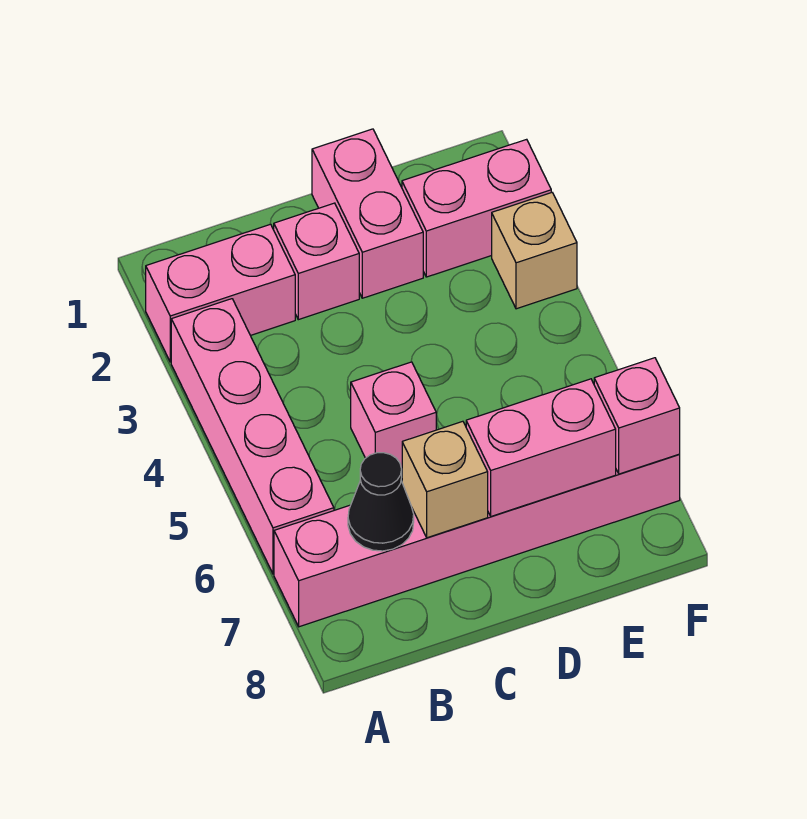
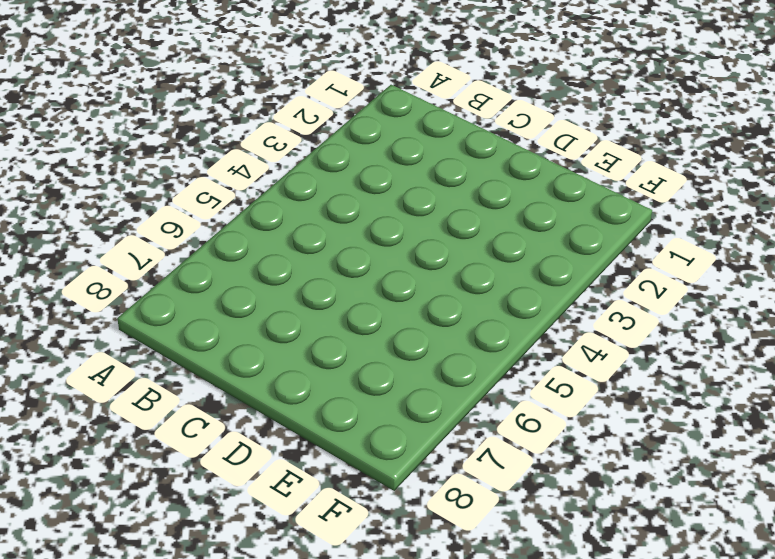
none -> pink 1x2 brick [146,224,295,362]
none -> pink 1x4 brick [171,299,334,574]
none -> pink 1x6 brick [274,454,680,627]

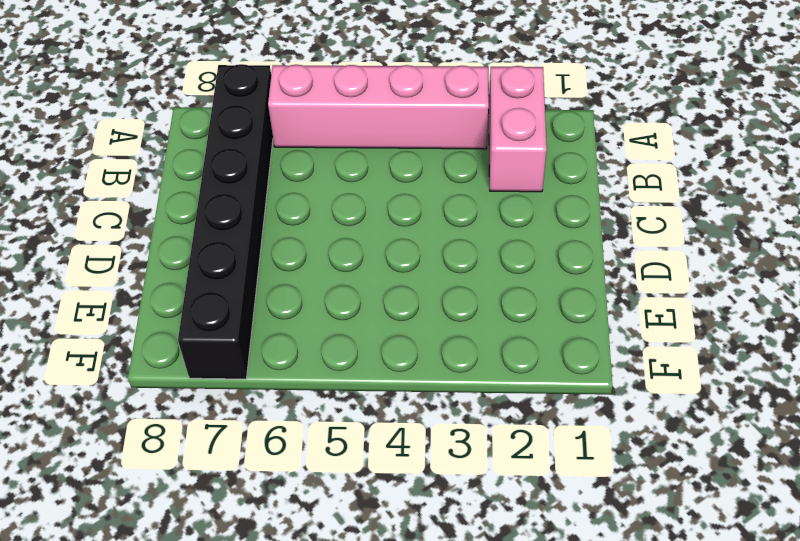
black 1x6 brick [178,64,273,379] -> pink 1x6 brick [274,454,680,627]
none -> pink 1x1 brick [274,203,359,320]
none -> pink 1x1 brick [351,362,436,469]
none -> pink 1x2 brick [312,129,423,298]

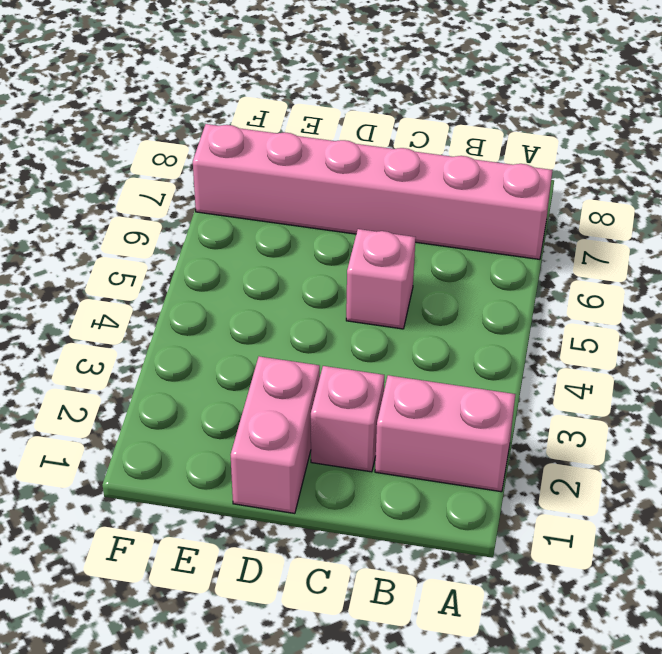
none -> pink 1x4 brick [171,299,334,574]
none -> pink 1x2 brick [402,139,551,277]
none -> tan 1x1 brick [492,192,577,309]

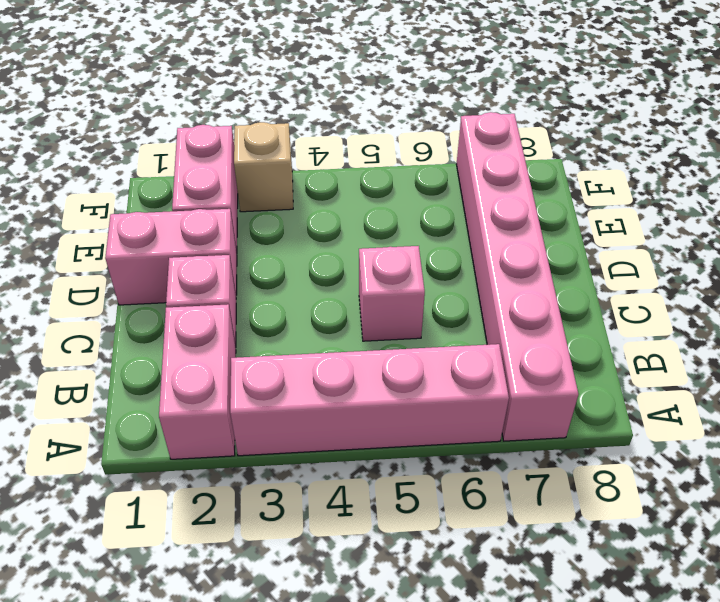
none -> black 1x1 cone [348,453,414,551]
none -> tan 1x1 brick [402,421,488,538]
none -> pink 1x2 brick [466,379,616,516]

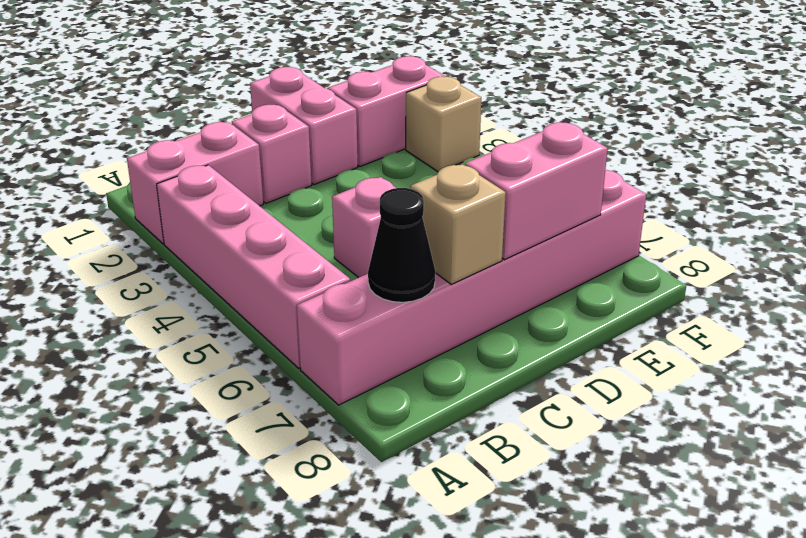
none -> pink 1x1 brick [594,358,680,474]

